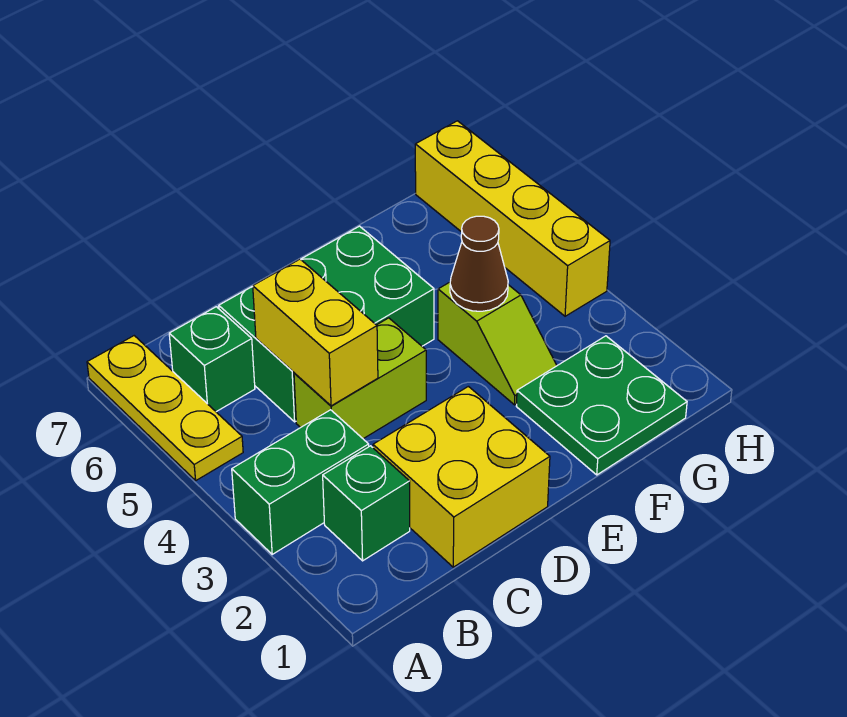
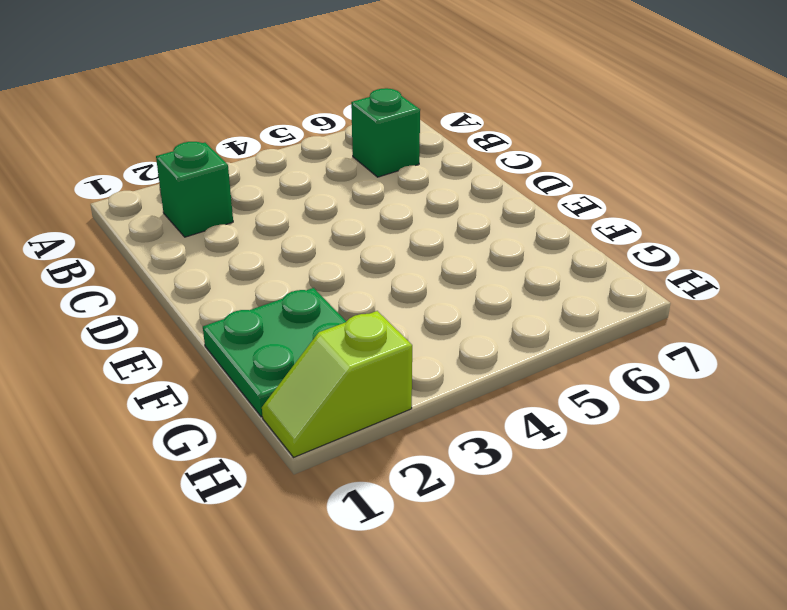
lime 1x2 slope [262,311,412,457] -> lime 1x2 slope moved to [438,282,557,405]
none -> green 1x2 brick [232,410,369,554]
none -> yellow 1x3 plate [87,336,243,480]
none -> yellow 2x2 brick [373,386,550,567]

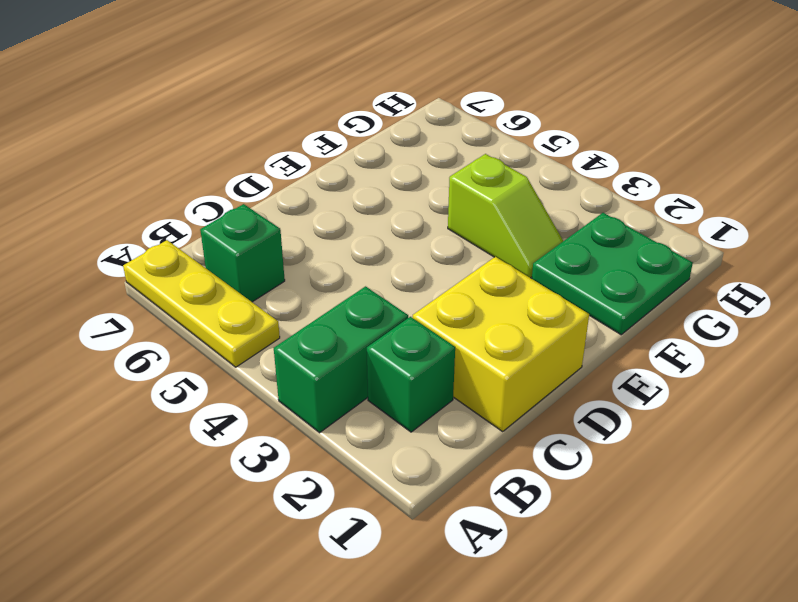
none -> lime 1x2 brick [294,318,426,439]
none -> green 2x3 brick [219,226,434,422]
none -> yellow 1x4 brick [415,121,610,316]

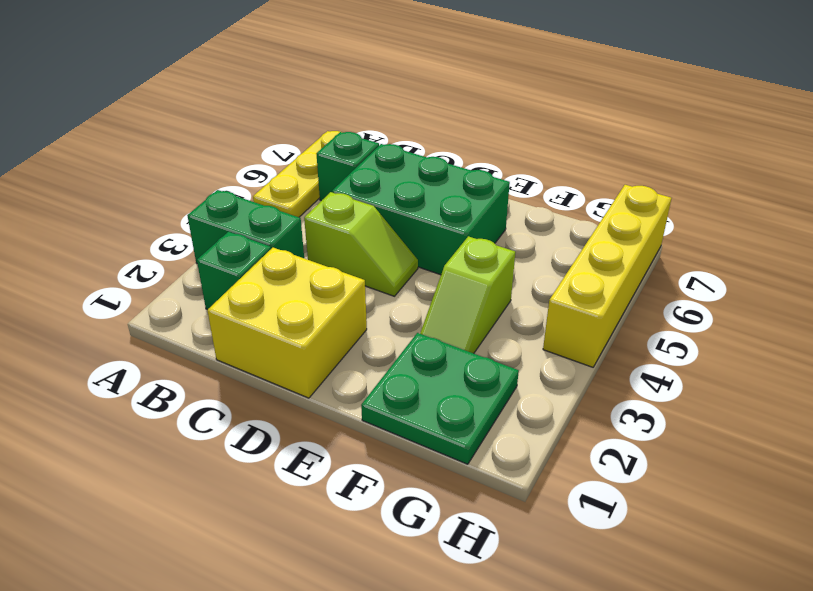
lime 1x2 slope [304,192,418,296] -> lime 1x2 brick [294,318,426,439]
none -> yellow 1x2 brick [253,259,378,406]
none -> brown 1x1 cone [450,216,508,311]

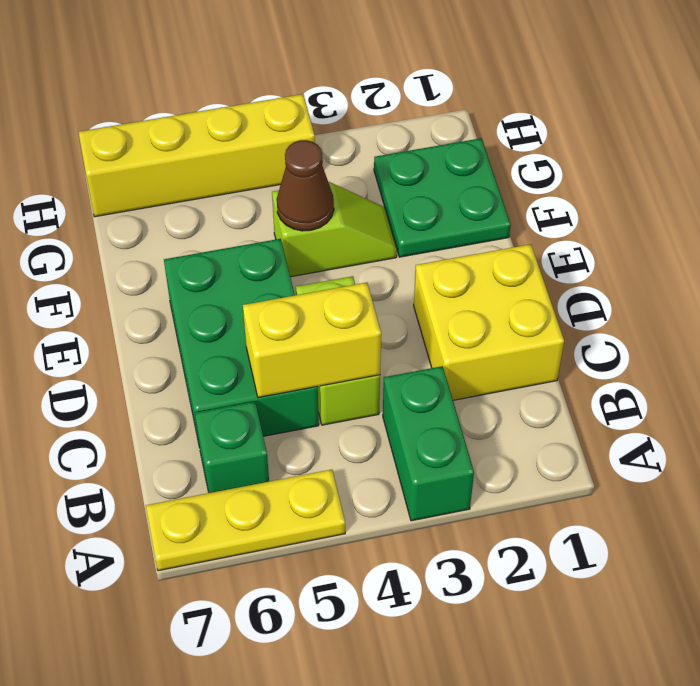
none -> green 1x1 brick [323,446,410,561]

